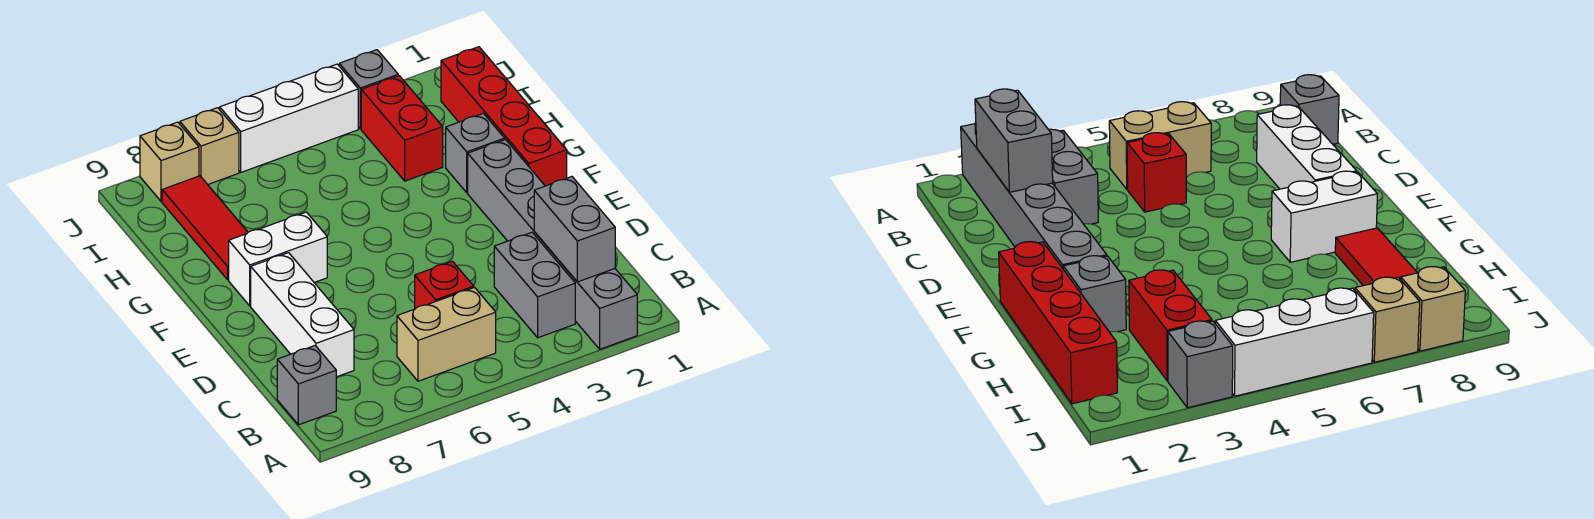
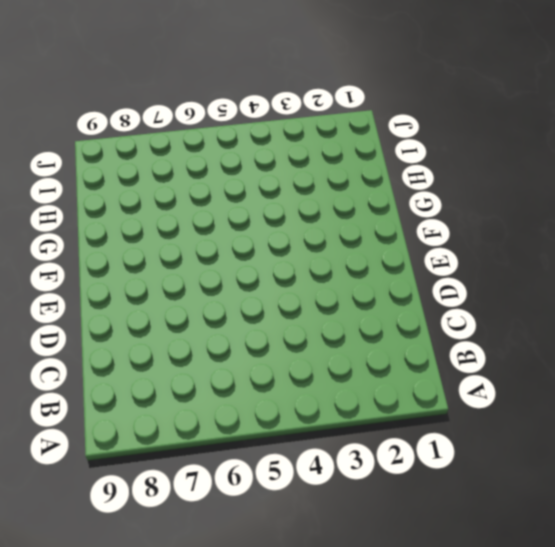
none -> grey 1x6 brick [468,140,637,349]
none -> grey 1x2 brick [494,232,575,338]
none -> tan 1x2 brick [397,288,496,381]

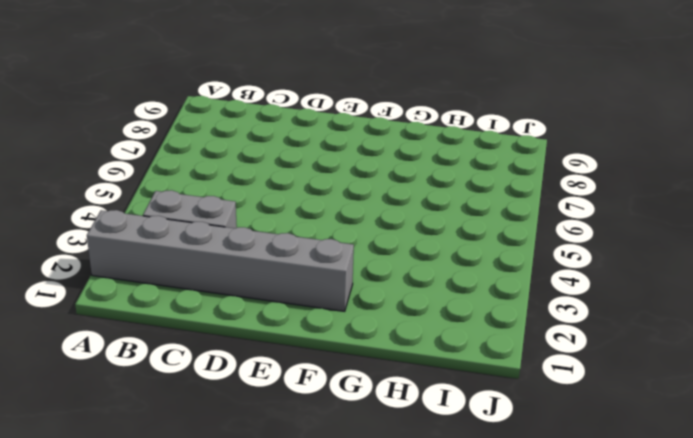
none -> tan 1x2 brick [397,288,496,381]
none -> grey 1x1 brick [277,346,336,425]
none -> red 1x1 brick [415,261,474,309]

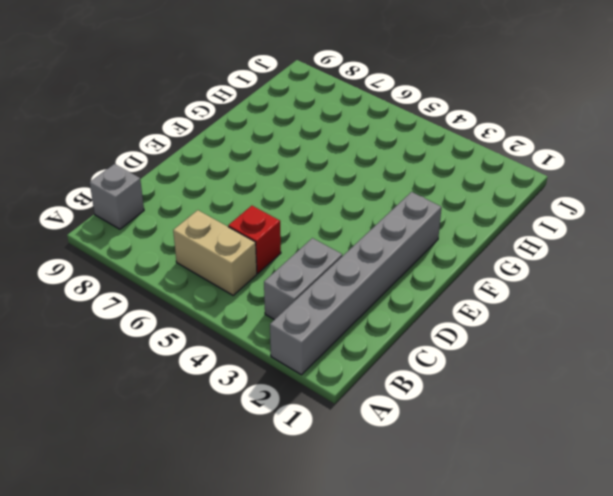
none -> white 1x3 brick [251,253,354,377]
none -> red 1x4 brick [441,47,567,186]
none -> white 1x2 brick [229,212,327,306]

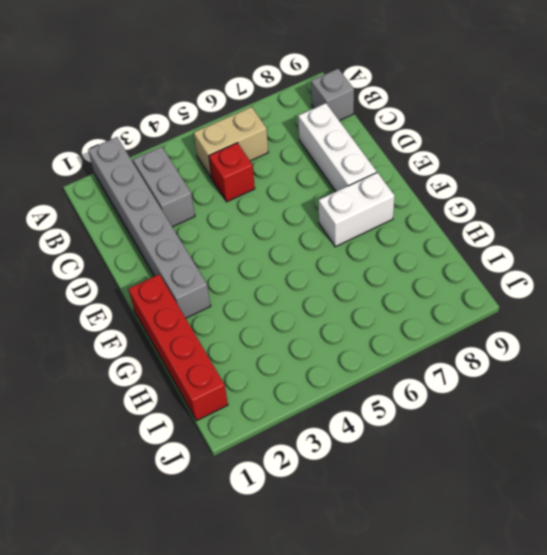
none -> grey 1x1 brick [446,113,505,193]
none -> red 1x3 tile [162,176,248,280]
none -> red 1x2 brick [361,76,443,181]

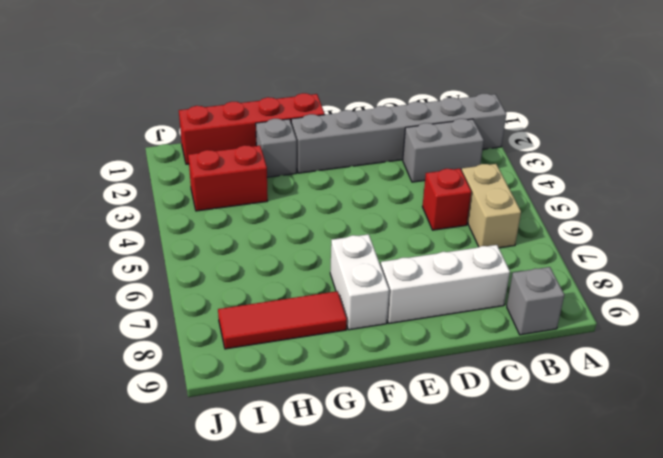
none -> grey 1x1 brick [339,50,398,129]
none -> white 1x3 brick [220,64,358,172]
none -> tan 1x1 brick [180,108,239,184]

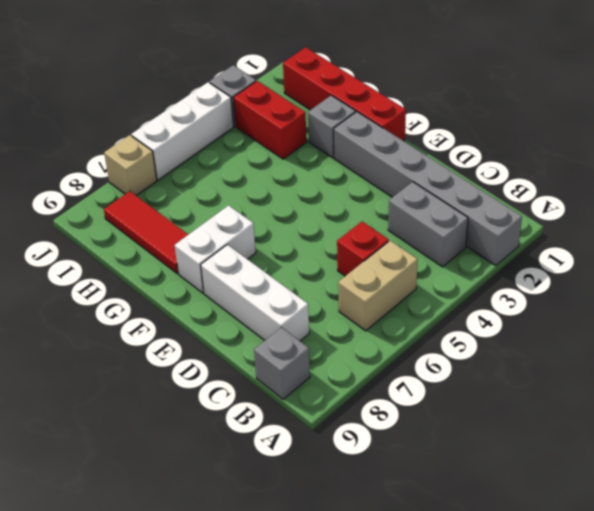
none -> tan 1x1 brick [140,122,199,201]
none -> grey 1x2 brick [534,177,615,282]

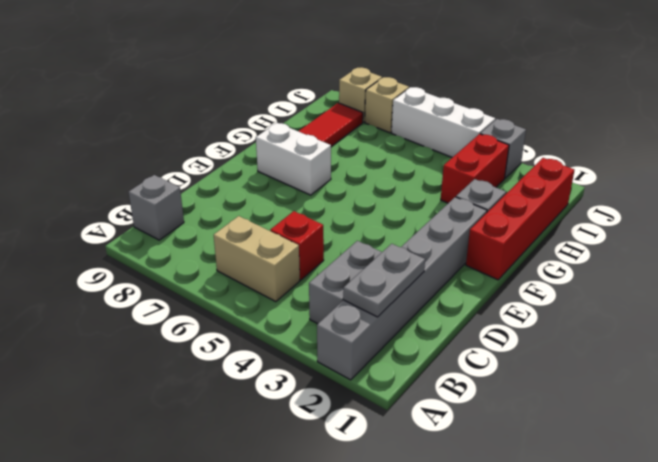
grey 1x2 plate [343,244,425,317] -> grey 1x2 brick [534,177,615,282]
none -> white 1x3 brick [251,253,354,377]

